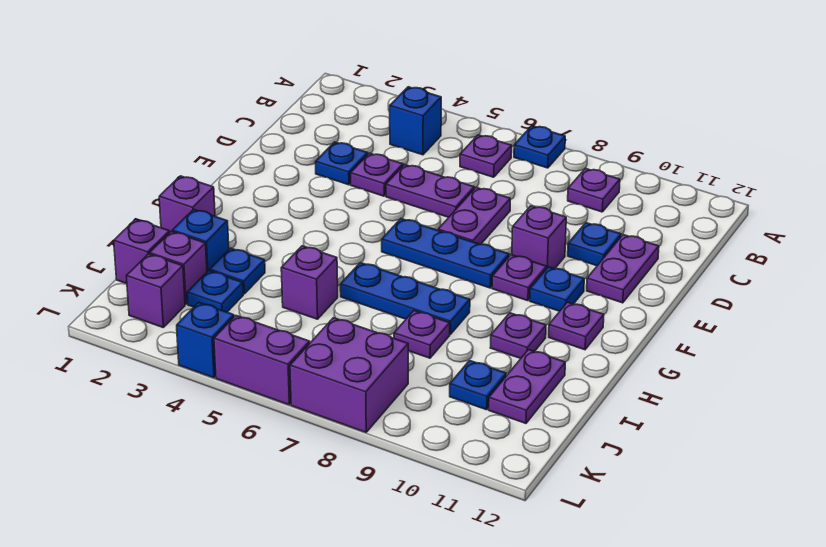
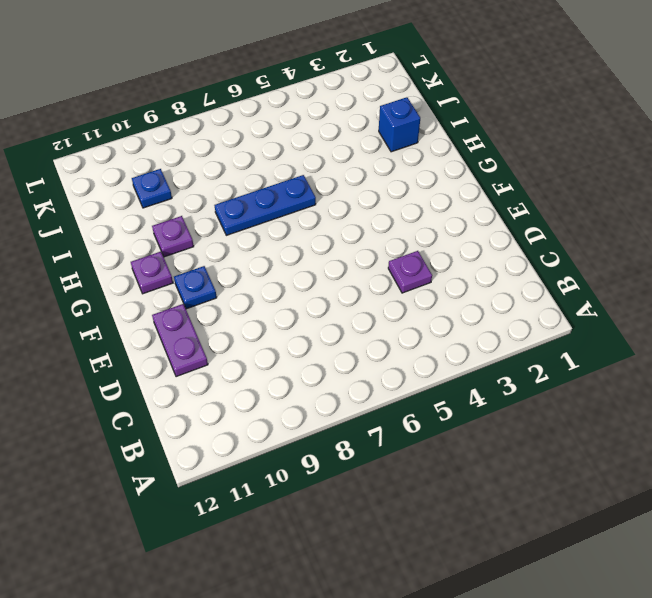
none -> blue 1x1 plate [514,126,565,168]
none -> blue 1x1 brick [390,87,441,155]
none -> purple 1x1 plate [460,135,512,177]
none -> purple 1x1 plate [568,168,620,212]

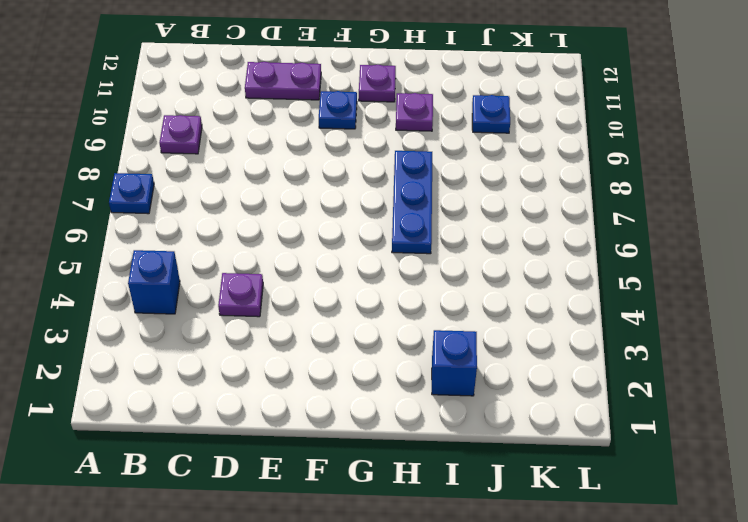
none -> purple 1x1 plate [460,135,512,177]
none -> blue 1x1 plate [315,142,368,185]
none -> purple 1x2 plate [386,164,474,217]
none -> purple 1x2 plate [438,187,510,244]

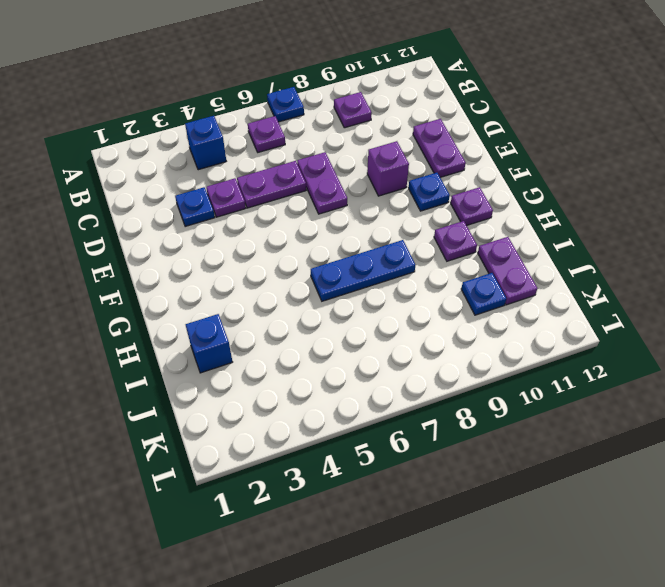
none -> blue 1x1 plate [568,223,621,266]
none -> blue 1x3 plate [382,218,509,288]
none -> purple 1x1 plate [492,255,547,301]
none -> purple 1x1 brick [159,176,215,232]

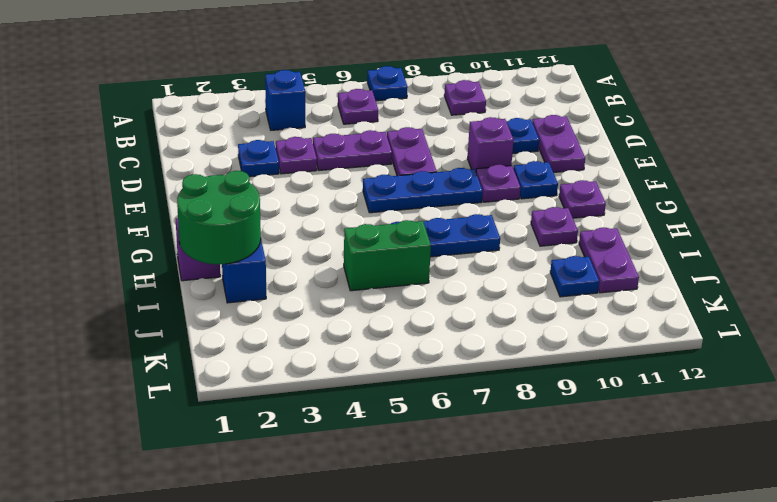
green 2x2 round brick [177,171,261,264] -> none
green 1x2 brick [344,220,431,291] -> purple 1x1 brick [281,246,338,319]
none -> blue 1x1 plate [210,248,265,294]
none -> purple 1x1 plate [394,311,450,358]
none -> purple 1x1 brick [114,219,170,284]
none -> purple 1x1 brick [150,231,207,304]

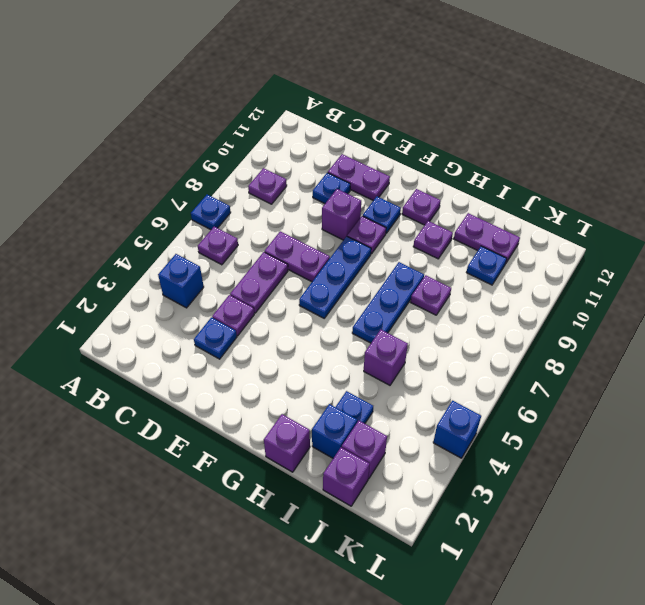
none -> blue 1x1 plate [187,271,243,312]
none -> purple 1x1 brick [126,254,185,328]
none -> purple 2x2 brick [290,318,408,432]
none -> purple 1x2 brick [214,316,310,405]

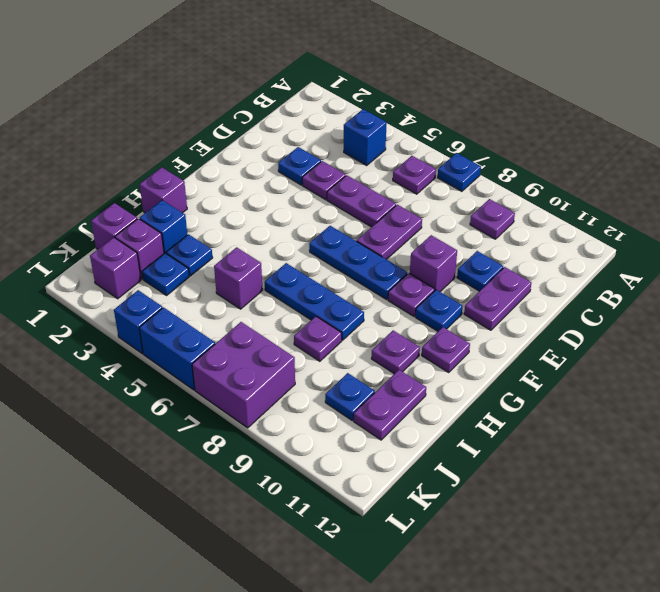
blue 1x2 brick [139,308,215,390] -> purple 1x2 brick [214,316,310,405]

